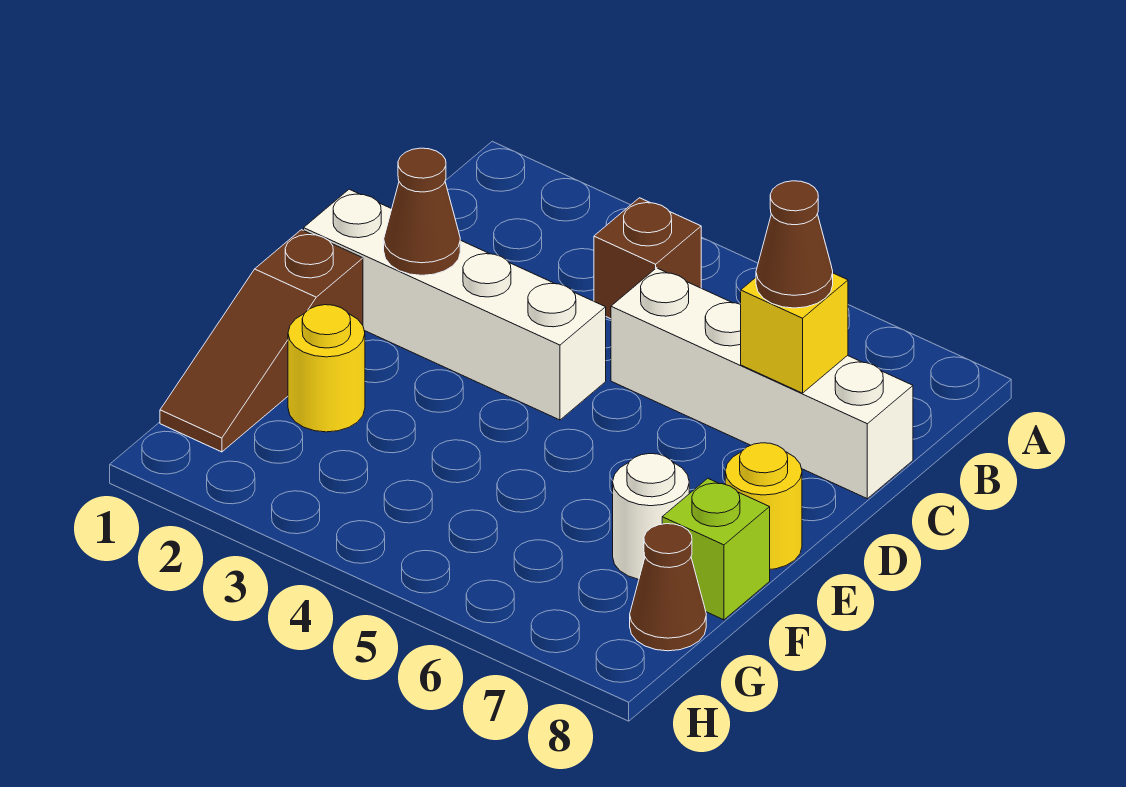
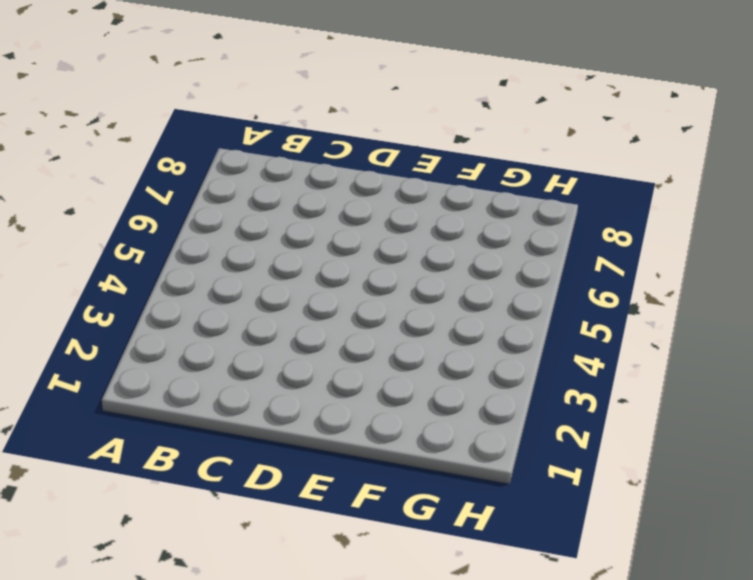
none -> brown 1x1 brick [594,198,701,319]
none -> white 1x4 brick [611,268,913,499]
none -> white 1x4 brick [304,189,606,420]

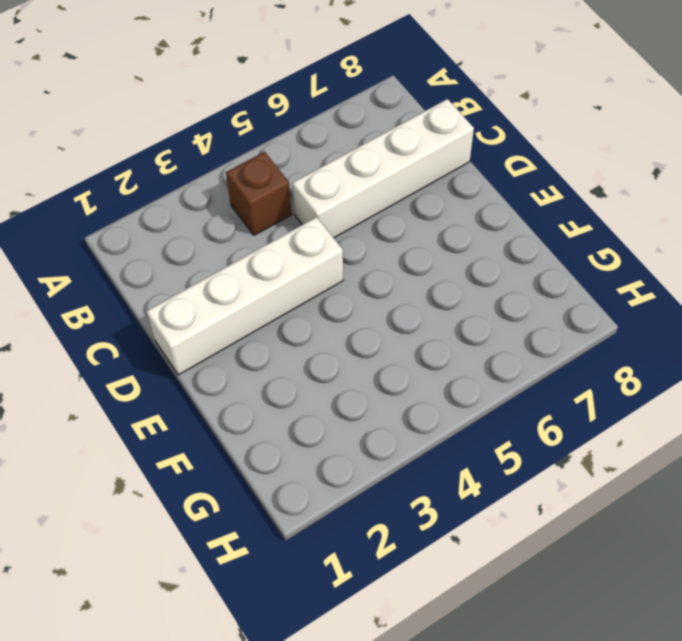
none -> brown 1x3 slope [160,230,363,452]
none -> yellow 1x1 round brick [725,443,802,569]
none -> yellow 1x1 round brick [288,305,365,432]

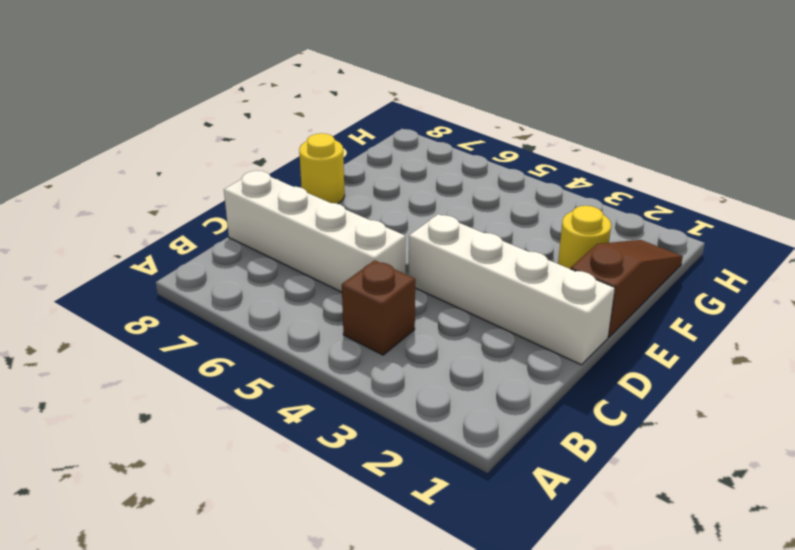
none -> white 1x1 round brick [613,454,689,579]
none -> lime 1x1 brick [662,478,770,620]
none -> brown 1x1 cone [630,524,706,651]

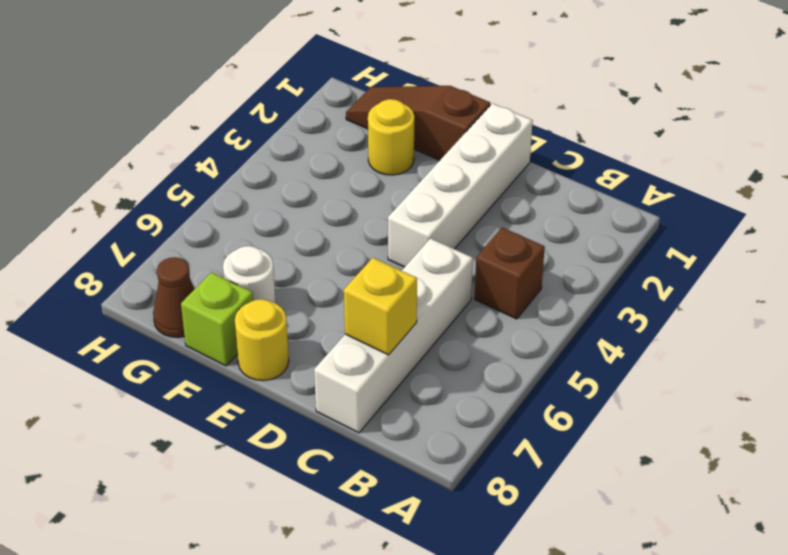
none -> brown 1x1 cone [384,148,460,275]
none -> brown 1x1 cone [756,181,833,308]

